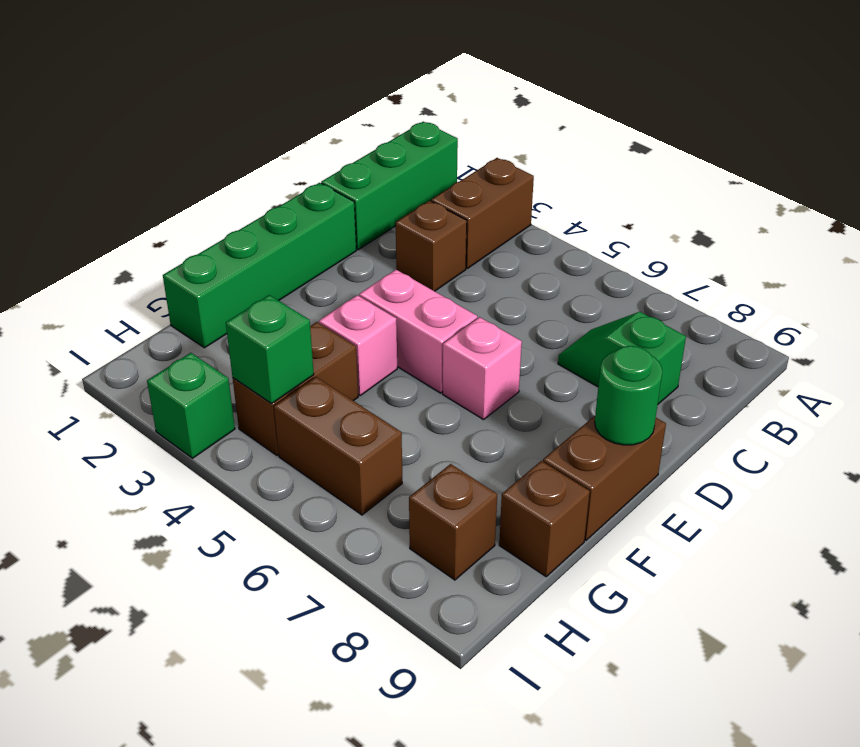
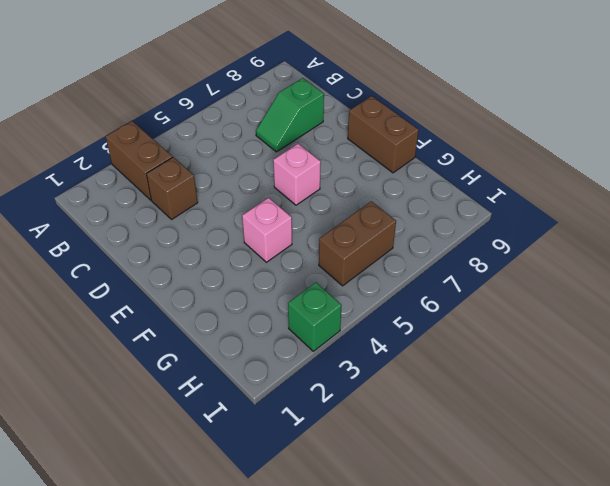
none -> green 1x3 brick [321,122,458,250]
none -> green 1x4 brick [163,183,356,348]
none -> pink 1x2 brick [359,270,477,393]

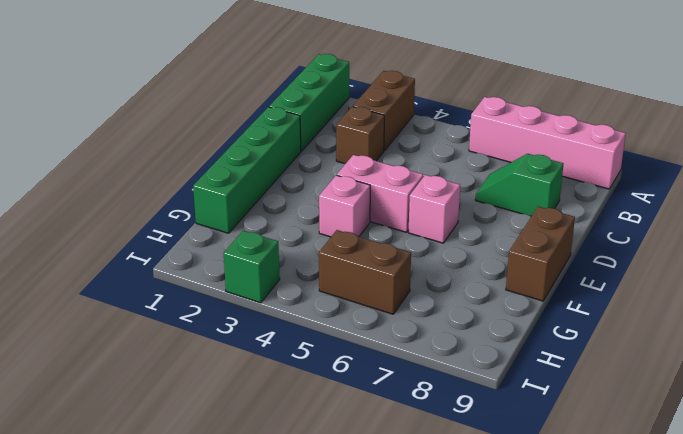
pink 1x4 brick [469,97,626,189] -> none
none -> brown 1x2 brick [233,322,358,455]
none -> brown 1x1 brick [499,461,590,577]
none -> brown 1x1 brick [409,464,497,580]

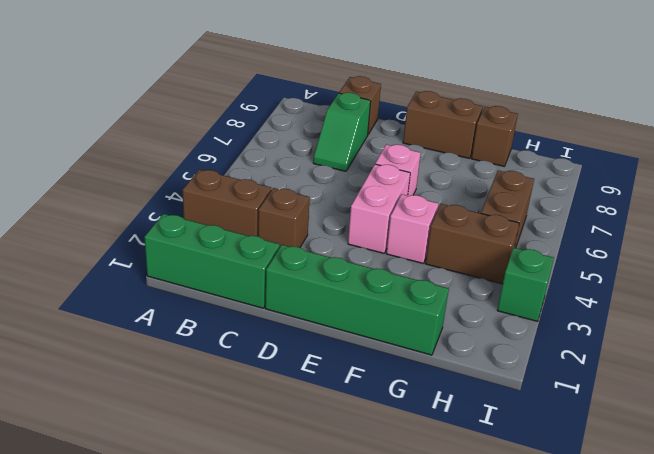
brown 1x1 brick [339,76,381,134] -> brown 1x1 brick moved to [409,464,497,580]
none -> green 1x1 round brick [595,346,662,445]
none -> green 1x1 brick [226,295,314,403]

